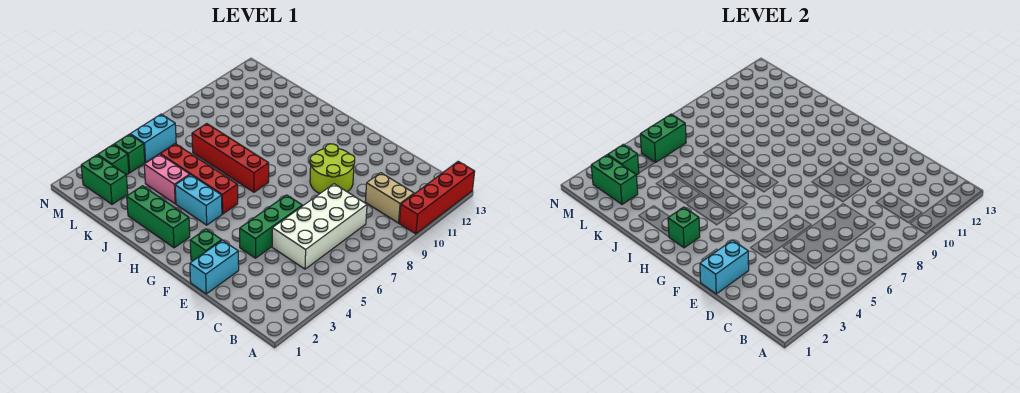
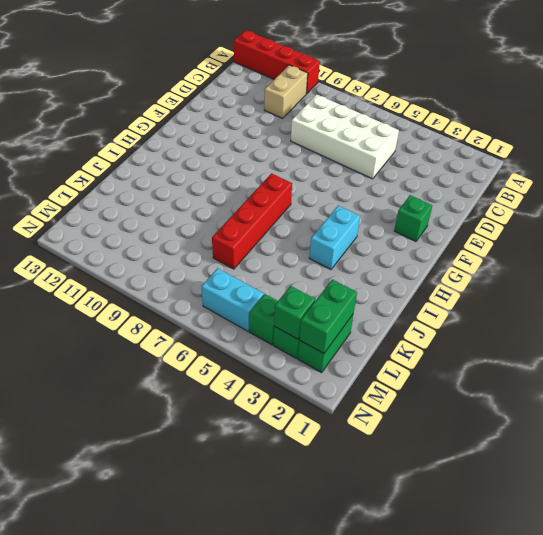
none -> cyan 1x2 brick [190,240,239,294]
none -> green 1x3 brick [240,195,302,258]
none -> lime 2x2 round brick [310,144,355,193]

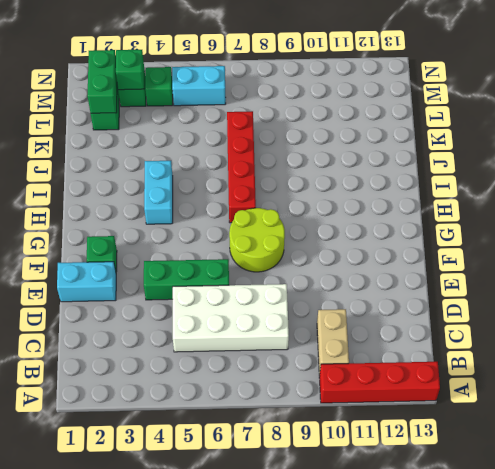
lime 2x2 round brick [229,208,285,272] -> lime 2x2 round brick moved to [310,144,355,193]
none -> green 1x3 brick [127,186,190,248]
none -> red 1x4 brick [160,144,238,214]
none -> pink 1x2 brick [144,154,190,204]

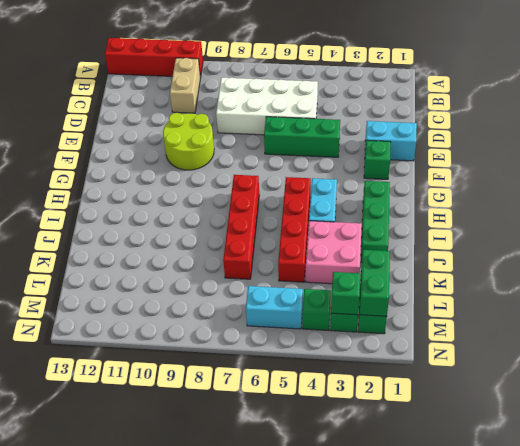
pink 2x2 brick [306,221,362,284] -> pink 1x2 brick [144,154,190,204]
none -> cyan 1x2 brick [700,240,749,294]
none -> green 1x1 brick [668,207,700,248]
none -> green 1x2 brick [640,114,686,162]

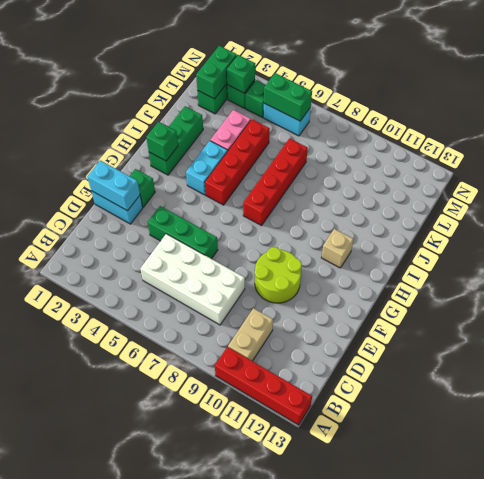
tan 1x1 brick [321,229,354,268] -> none

